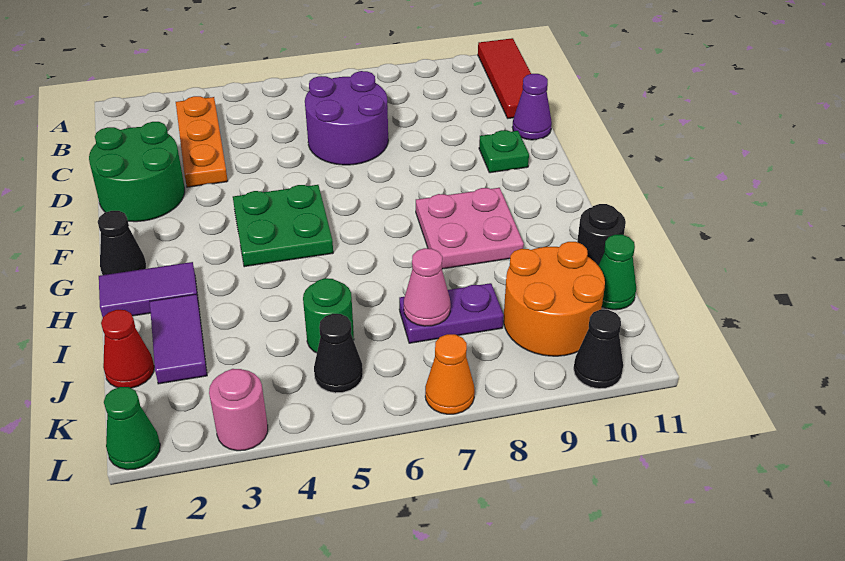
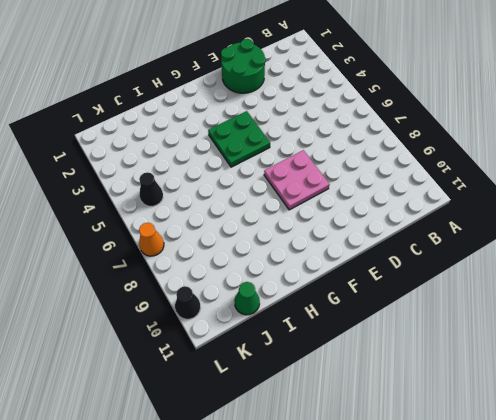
pink 2x2 plate [264,150,330,210] -> pink 2x2 plate moved to [416,188,524,269]
none -> red 1x3 tile [478,38,531,118]
none -> orange 1x3 plate [176,96,228,187]
none -> purple 2x2 round brick [305,71,388,165]

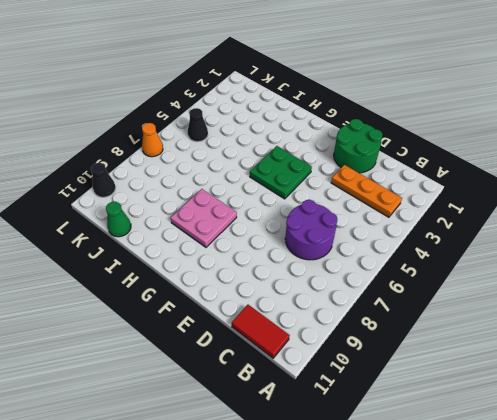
red 1x2 tile [232,305,290,358] -> red 1x3 tile [478,38,531,118]
none -> purple 1x1 cone [512,74,552,140]
none -> green 1x1 plate [479,130,529,173]
none -> black 1x1 cone [98,211,146,275]

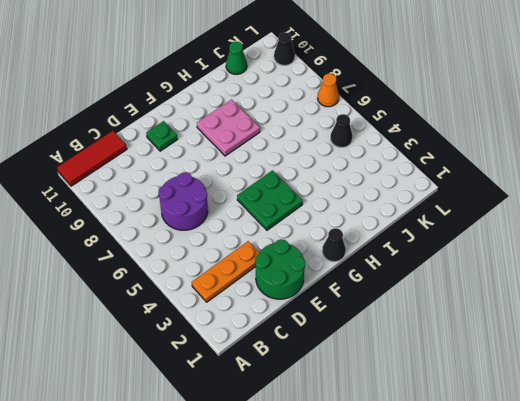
none -> purple 1x1 cone [512,74,552,140]
none -> purple 1x2 tile [99,262,199,317]
none -> purple 1x2 tile [150,294,207,384]

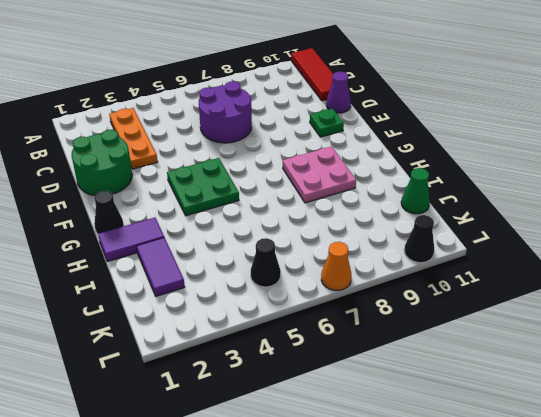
none -> black 1x1 round brick [577,204,626,265]
none -> red 1x1 cone [101,310,154,388]
none -> green 1x1 round brick [303,278,354,353]

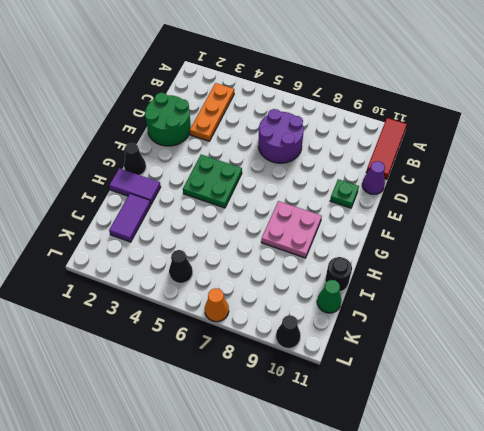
none -> red 1x1 cone [101,310,154,388]
none -> green 1x1 round brick [303,278,354,353]
none -> purple 1x2 plate [399,283,504,343]

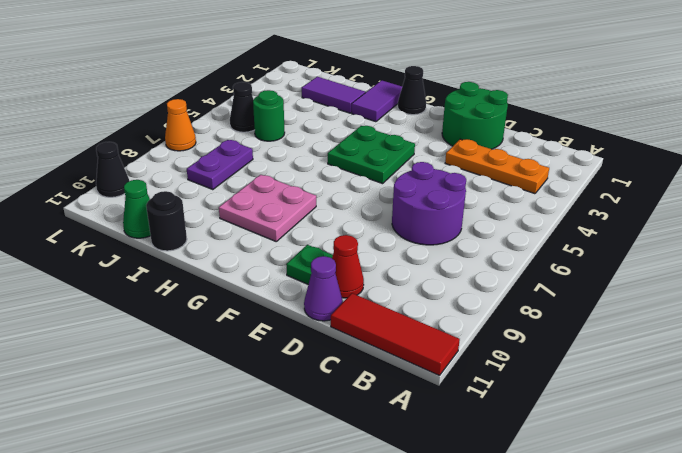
red 1x1 cone [332,235,364,298] -> red 1x1 cone moved to [101,310,154,388]
none -> orange 2x2 round brick [504,242,605,356]
none -> green 1x1 cone [104,387,160,470]
none -> pink 1x1 round brick [209,369,268,451]

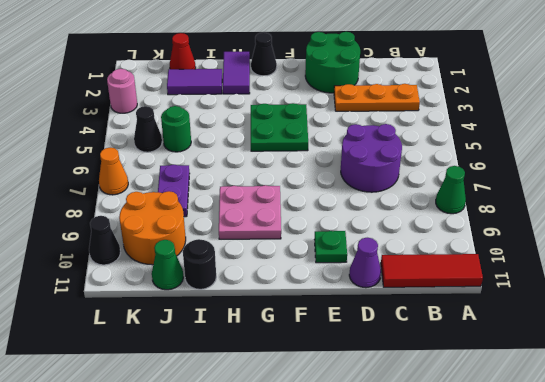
green 1x1 cone [436,166,466,214] -> green 1x1 cone moved to [104,387,160,470]
none -> pink 1x1 cone [404,248,451,326]

